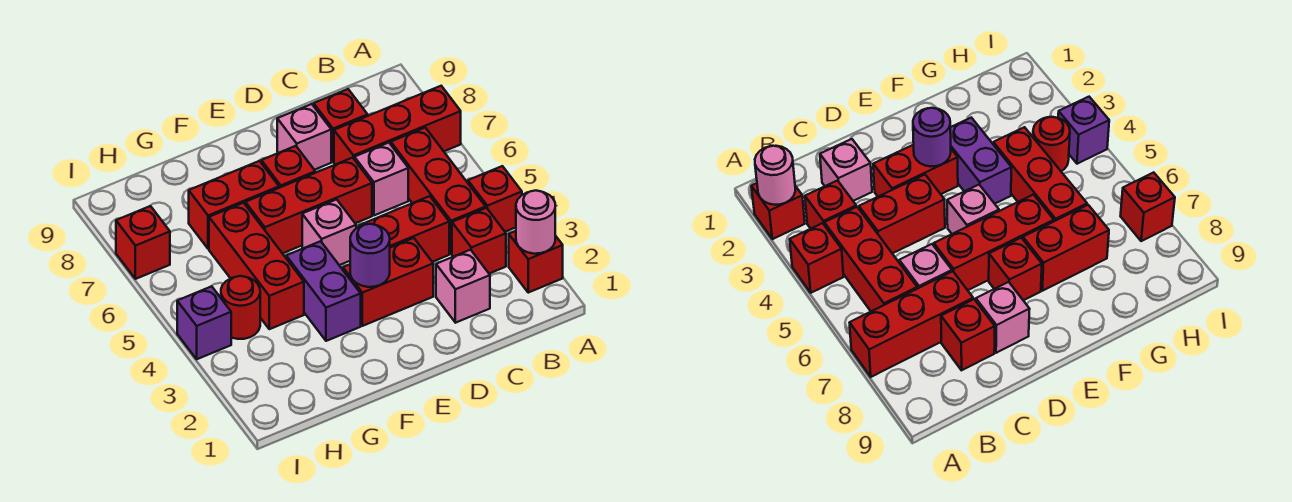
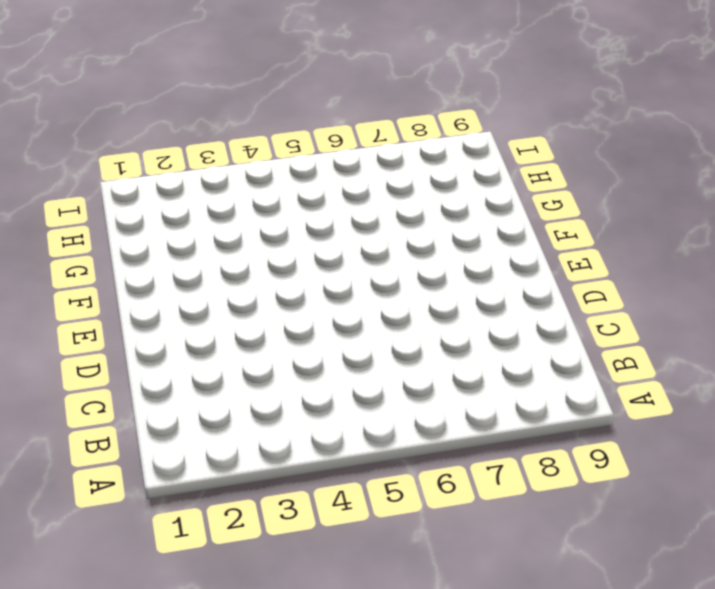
none -> red 1x1 brick [509,231,563,293]
none -> red 1x1 brick [468,166,522,232]
none -> red 1x3 brick [334,86,461,165]

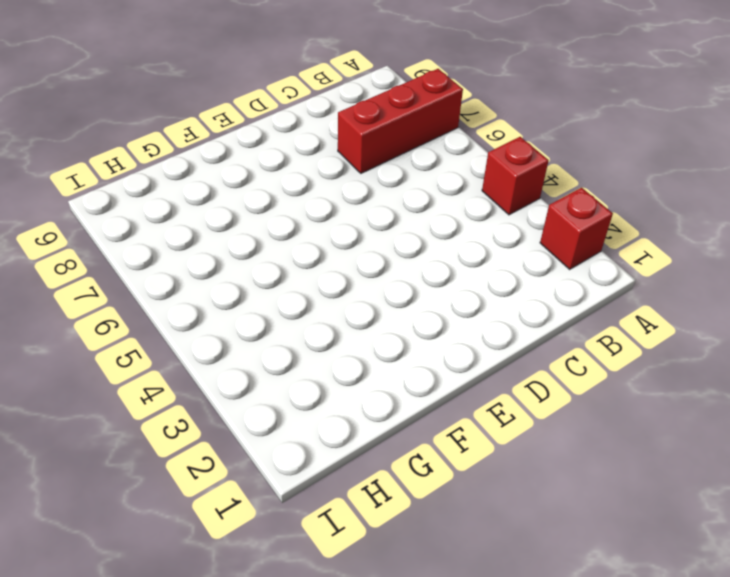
none -> red 1x1 brick [452,208,506,274]
none -> red 1x3 brick [391,128,486,254]
none -> pink 1x1 brick [436,250,490,323]

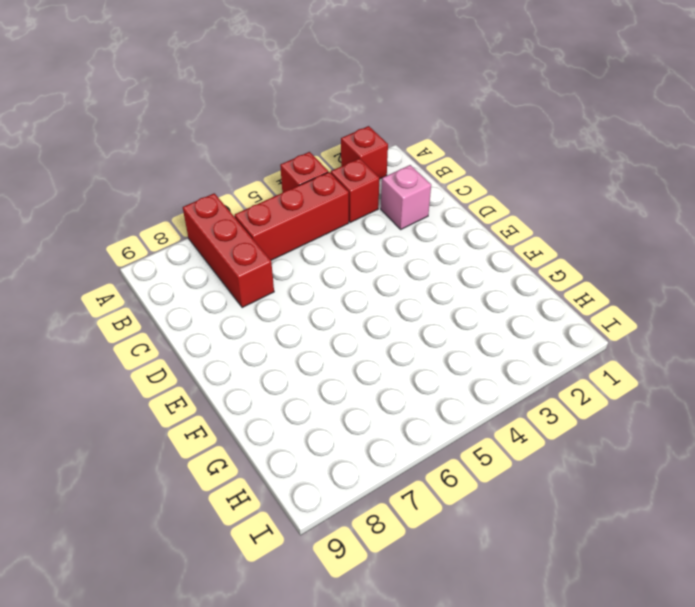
none -> red 1x2 brick [359,196,449,262]
none -> pink 1x1 brick [354,143,408,215]
none -> red 1x1 brick [314,89,368,162]

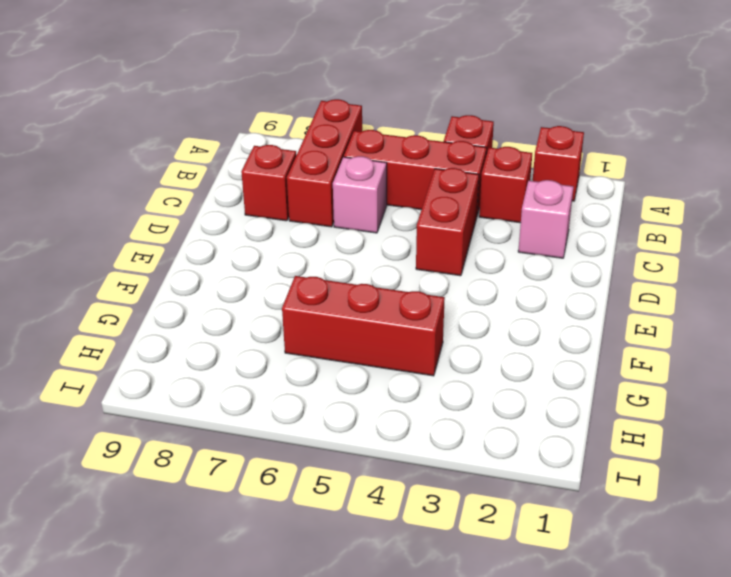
none -> red 1x2 brick [343,238,433,326]
none -> red 1x3 brick [245,158,372,253]
none -> pink 1x1 brick [277,104,331,170]

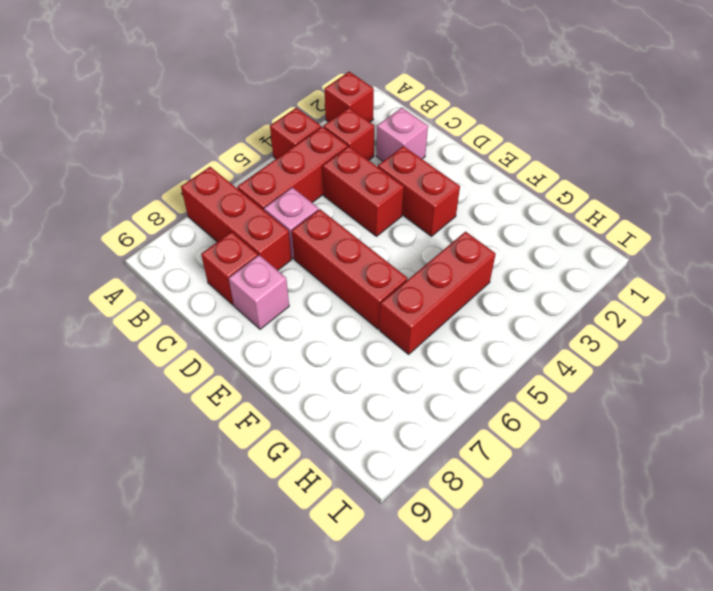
none -> pink 1x1 brick [302,199,356,265]
none -> red 1x1 brick [261,146,315,188]
none -> purple 1x2 brick [286,241,361,341]

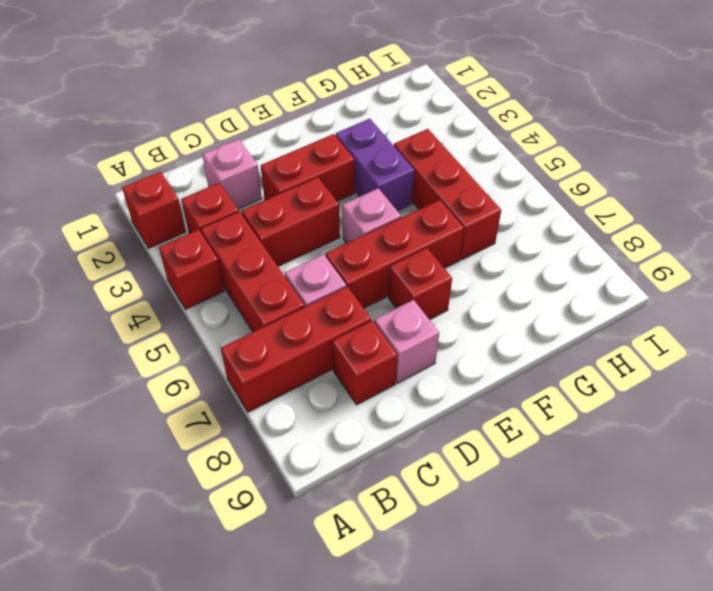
none -> red 1x2 brick [189,161,279,249]
none -> red 1x1 round brick [221,276,260,339]
none -> purple 1x1 brick [177,286,231,359]

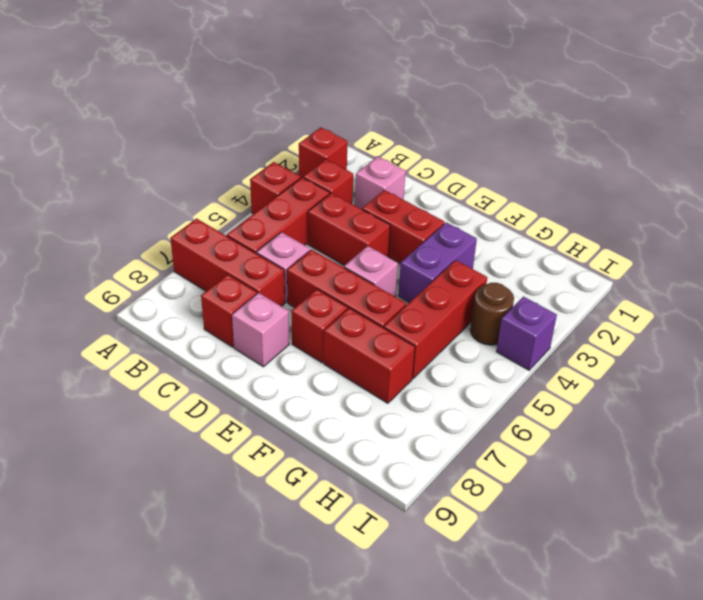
brown 1x1 round brick [470,283,514,345] -> red 1x1 round brick [221,276,260,339]
none -> red 1x1 brick [116,206,170,279]
none -> pink 1x1 round brick [516,191,555,254]
none -> purple 1x1 round brick [350,224,390,287]

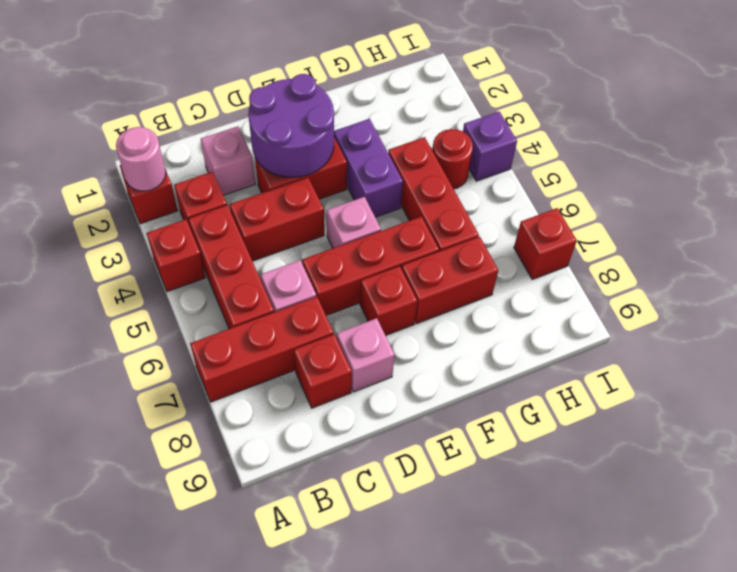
purple 2x2 round brick [248,74,334,177] -> purple 1x1 round brick [350,224,390,287]

